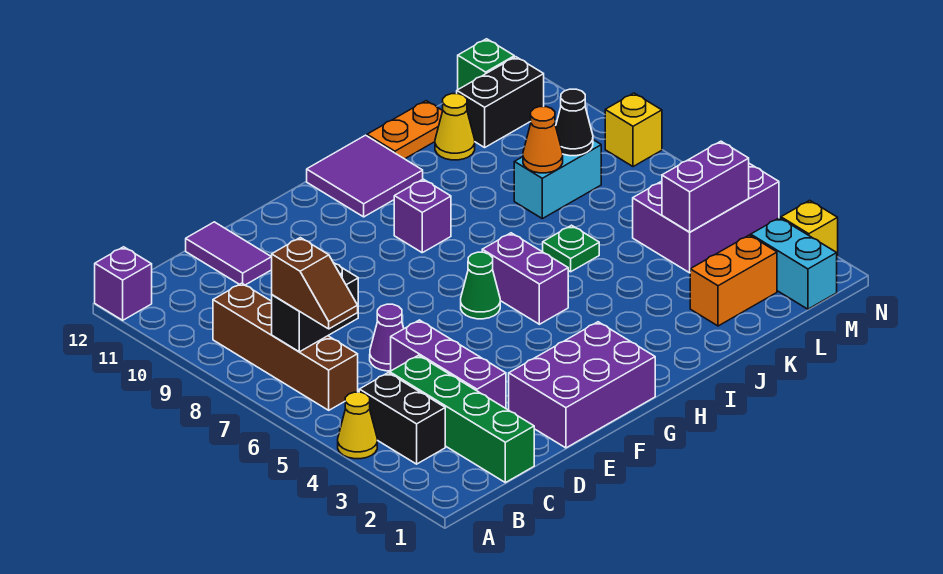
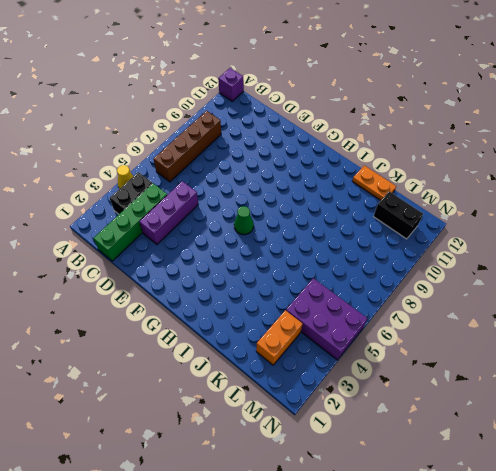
orange 1x2 brick [256,310,303,365] -> orange 1x2 brick turned to [690,235,777,326]
none -> purple 1x1 cone [370,304,404,371]
none -> purple 1x2 tile [186,222,272,285]
none -> purple 2x3 brick [509,322,655,448]

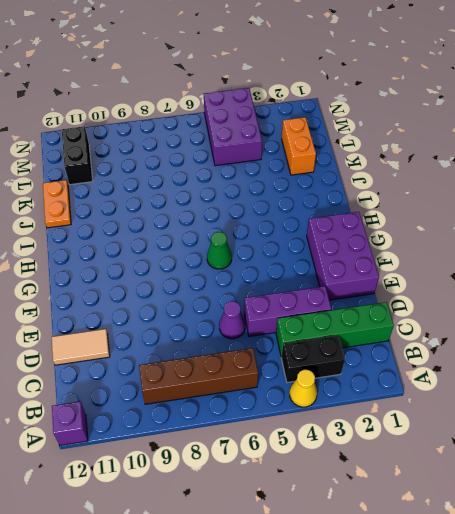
tan 1x2 tile [52,329,110,365] -> purple 1x2 tile [186,222,272,285]
none -> purple 1x2 brick [482,233,568,324]
none -> purple 1x1 brick [394,179,451,253]
none -> purple 2x2 tile [307,135,423,217]

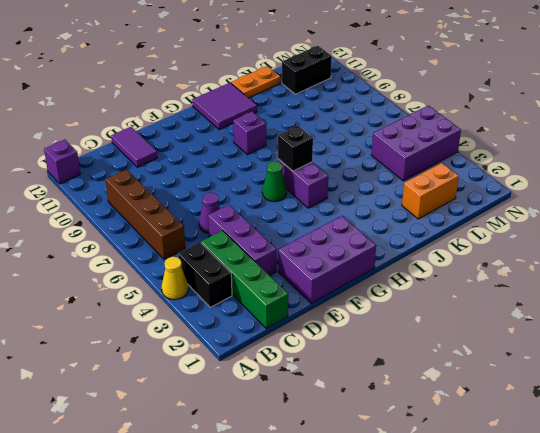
black 1x1 brick [278,126,313,171] -> none
none -> green 1x1 plate [543,225,599,272]
none -> cyan 1x2 brick [514,140,601,219]
none -> yellow 1x1 cone [435,94,475,160]

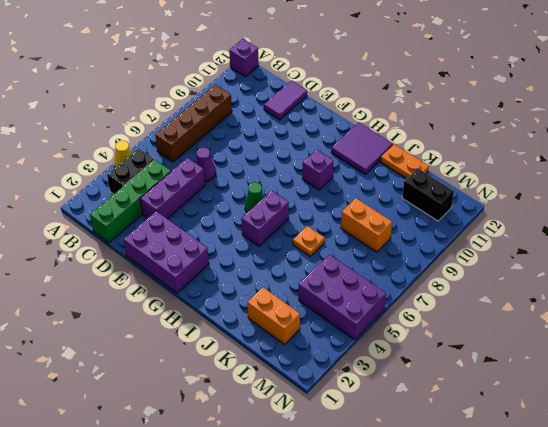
orange 1x1 plate [293,226,325,256] -> green 1x1 plate [543,225,599,272]
orange 1x2 brick [341,198,392,252] -> cyan 1x2 brick [514,140,601,219]
none -> yellow 1x1 cone [435,94,475,160]
none -> cyan 1x2 brick [751,218,837,309]
none -> green 1x1 brick [458,39,514,89]

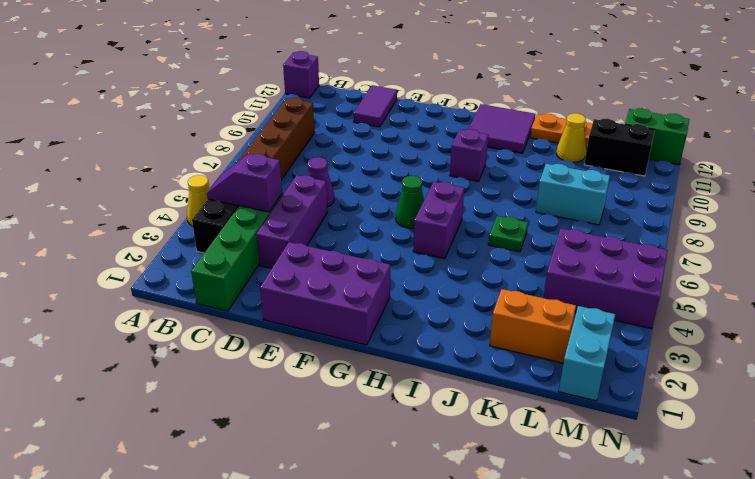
purple 1x2 slope [207,154,282,212] -> none
green 1x2 brick [625,108,689,165] -> green 1x1 brick [458,39,514,89]
none -> yellow 1x1 brick [781,200,838,258]
none -> yellow 1x1 brick [605,93,662,167]
none -> black 1x2 brick [272,263,358,352]

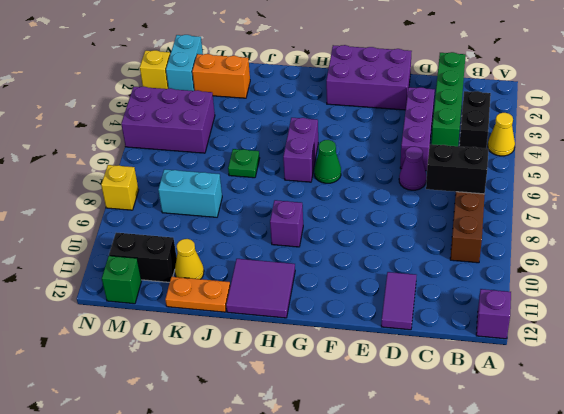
none -> orange 1x1 cone [523,107,563,173]
none -> purple 1x2 brick [662,141,749,232]
none -> black 1x1 cone [556,89,593,156]

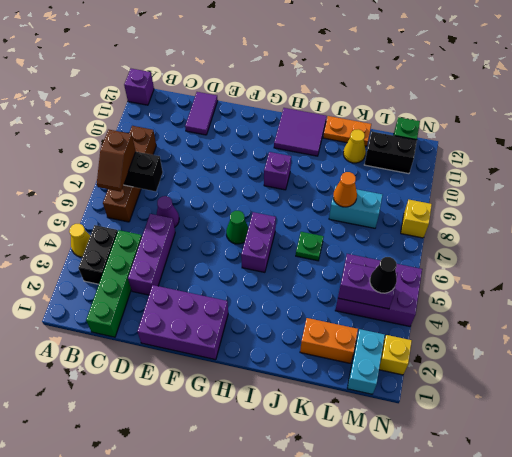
black 1x1 cone [370,257,397,293] -> black 1x1 cone moved to [556,89,593,156]

